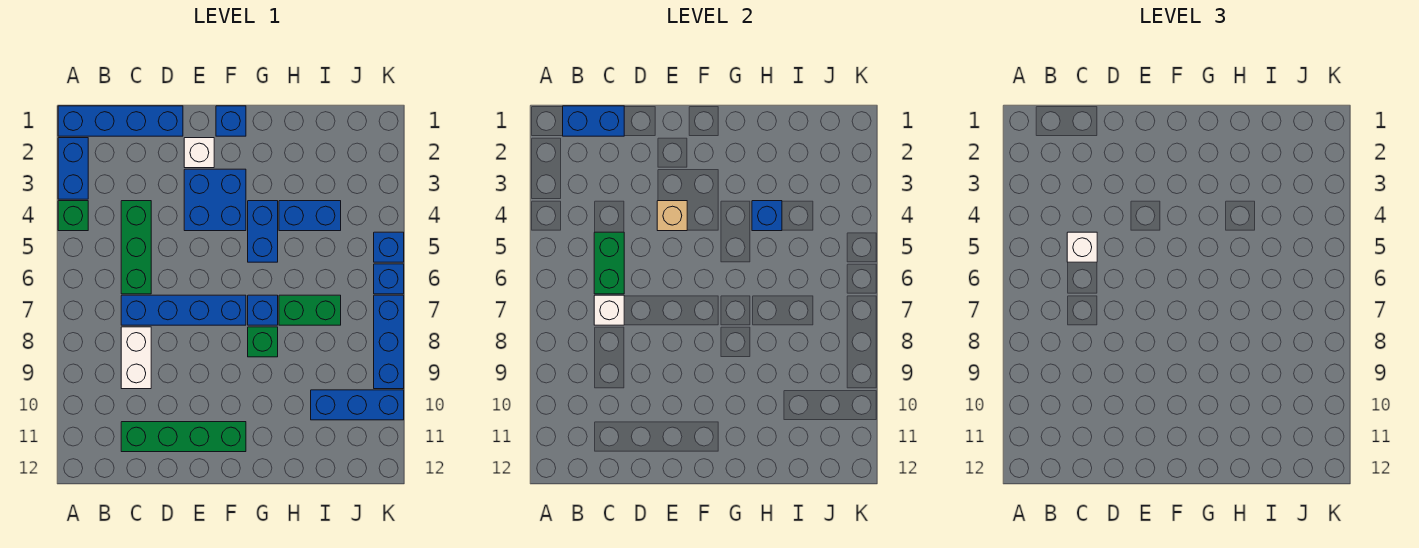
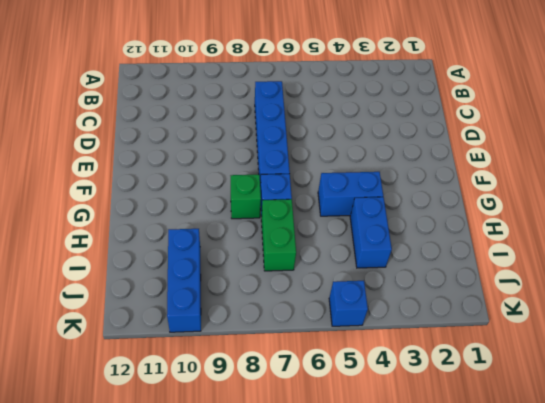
none -> blue 1x4 brick [58,106,183,136]
none -> blue 1x2 brick [58,138,88,199]
none -> green 1x1 brick [58,201,88,231]

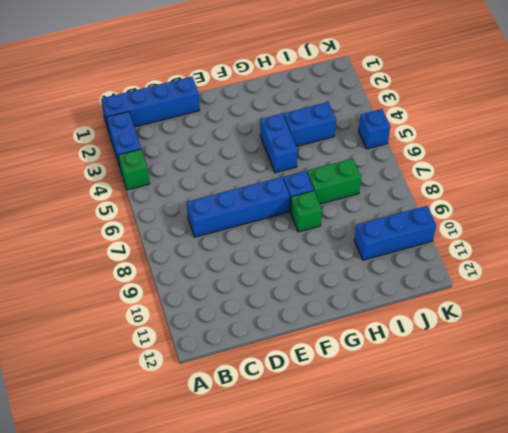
none -> green 1x3 brick [121,201,151,294]
none -> white 1x2 brick [121,327,151,389]
none -> green 1x4 brick [121,422,246,452]

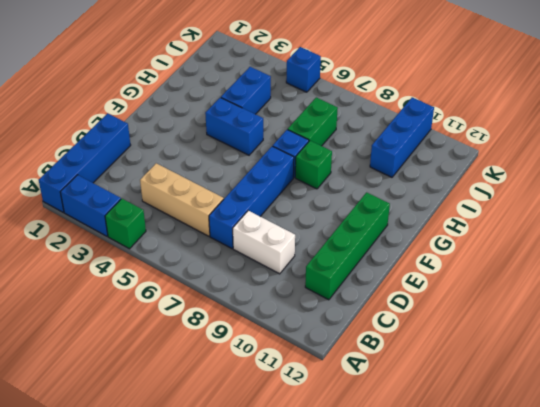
tan 1x3 brick [140,163,224,236] -> green 1x3 brick [121,201,151,294]
none -> white 1x1 brick [184,138,214,168]
none -> blue 2x2 brick [184,169,246,231]
none -> blue 1x1 brick [216,106,246,136]

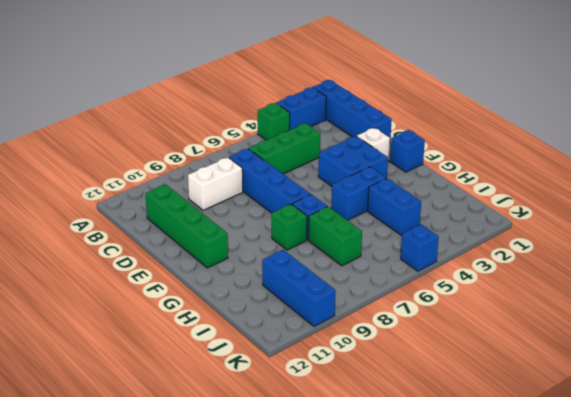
none -> blue 1x1 brick [374,264,404,294]
none -> blue 1x3 brick [374,295,404,389]
none -> blue 1x2 brick [563,106,624,136]

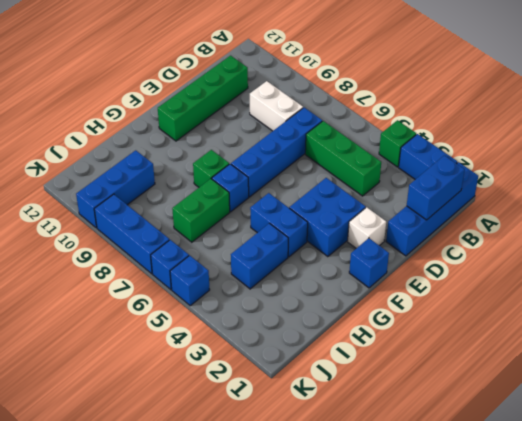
none -> green 1x2 brick [594,232,624,294]
none -> white 1x1 brick [594,295,624,325]
none -> tan 1x1 brick [657,201,687,231]

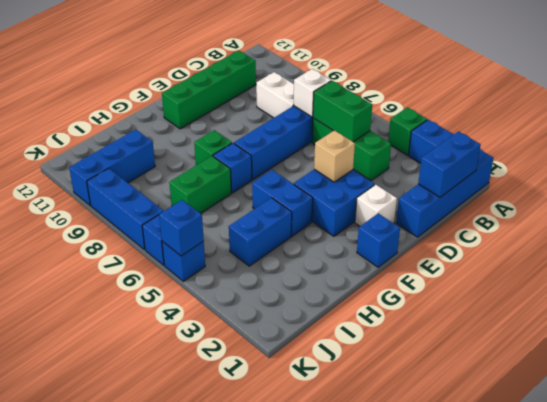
blue 1x1 brick [159,200,204,256] -> blue 1x1 brick moved to [752,201,782,231]
none -> white 1x1 brick [1067,232,1097,262]

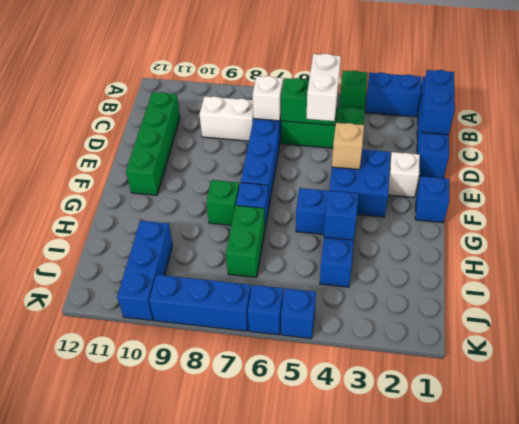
white 1x2 brick [306,54,341,121] -> white 1x1 brick [1067,232,1097,262]

